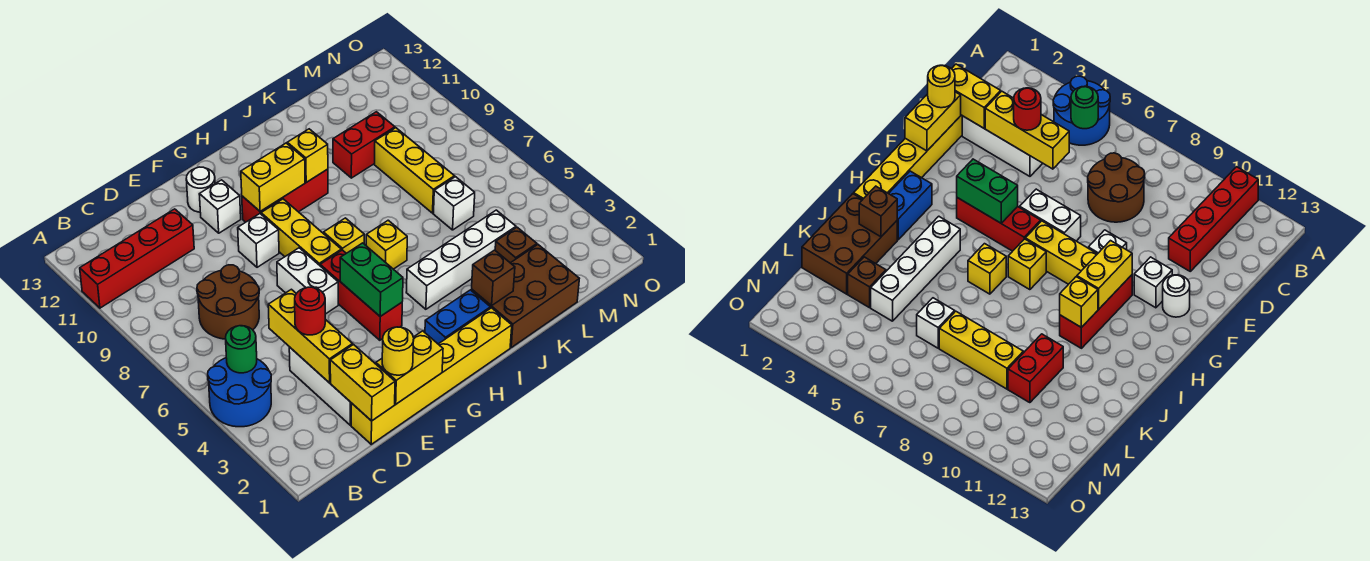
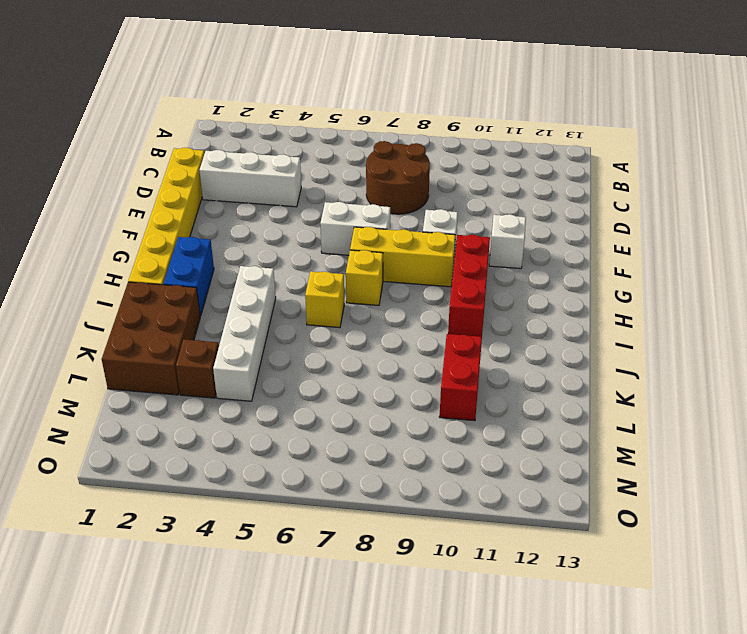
none -> blue 2x2 round brick [208,358,271,427]
none -> red 1x4 brick [80,209,194,308]
none -> white 1x1 round brick [186,167,215,212]
none -> red 1x3 brick [320,250,402,340]

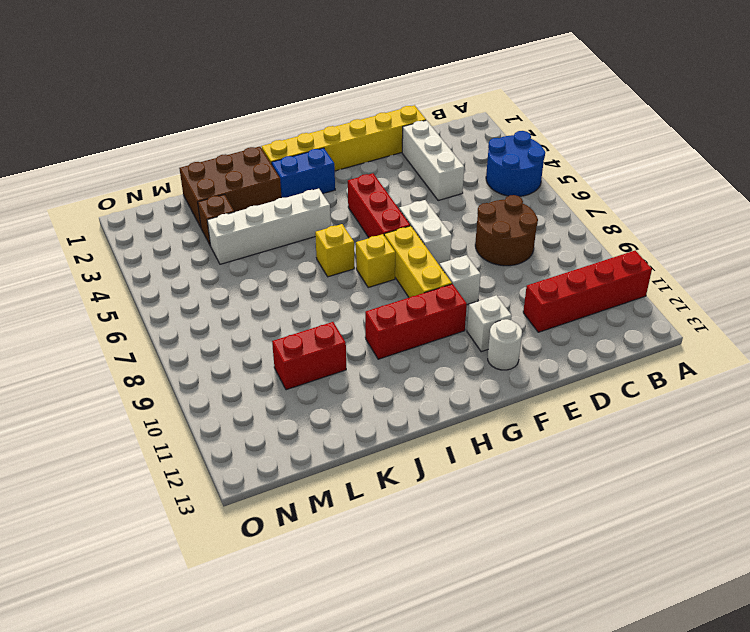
none -> white 1x1 brick [434,177,475,230]
none -> yellow 1x3 brick [375,128,455,213]
none -> green 1x1 round brick [226,326,257,373]
none -> yellow 1x2 brick [330,345,395,421]

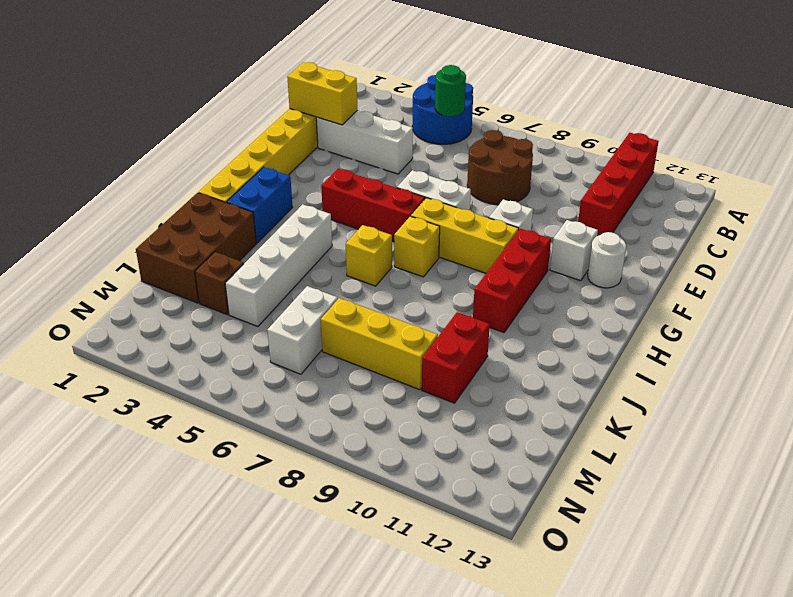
white 1x2 brick [267,286,338,374] -> white 1x1 brick [434,177,475,230]
none -> yellow 1x3 brick [268,289,353,383]
none -> yellow 1x2 brick [376,331,443,404]
none -> green 1x2 brick [340,243,403,316]
none -> yellow 1x2 brick [241,143,305,212]

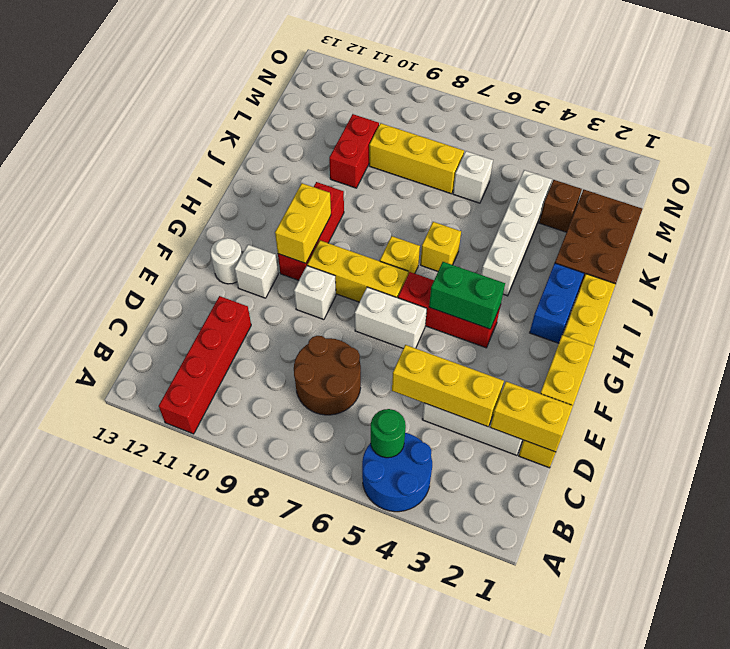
none -> yellow 1x1 brick [287,129,328,182]
none -> brown 1x1 brick [472,250,515,306]
none -> red 1x1 round brick [295,287,325,335]
none -> yellow 1x1 round brick [382,327,414,375]

